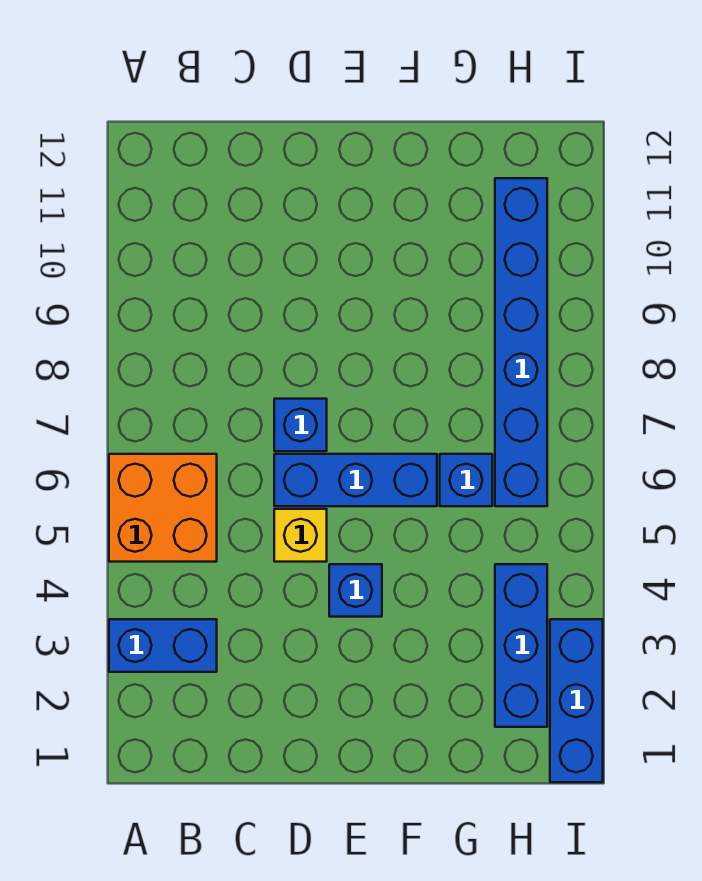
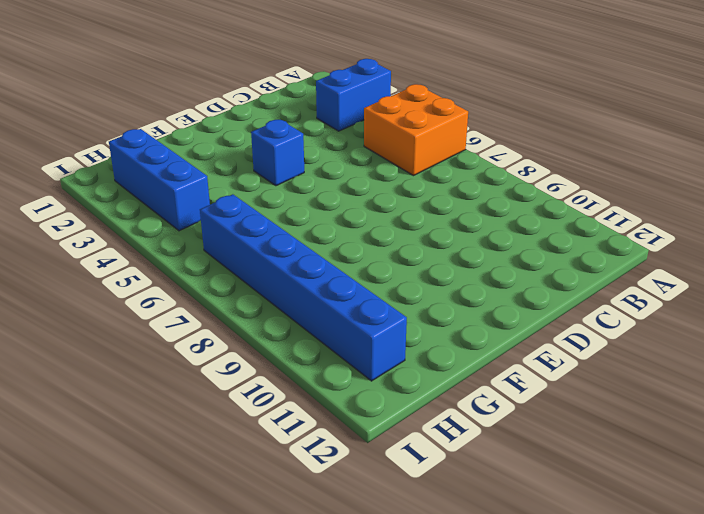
none -> yellow 1x1 brick [274,509,327,562]
none -> blue 1x3 brick [274,454,437,506]

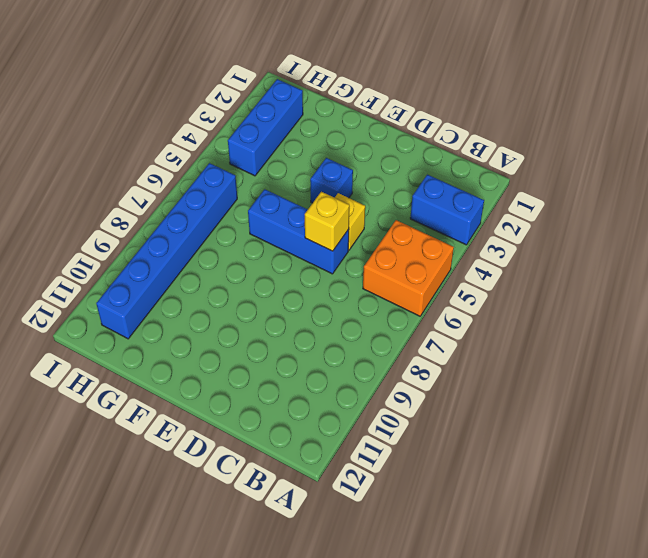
yellow 1x1 brick [305,192,349,251] -> none
none -> blue 1x1 brick [274,399,327,451]
none -> blue 1x1 brick [440,454,492,506]

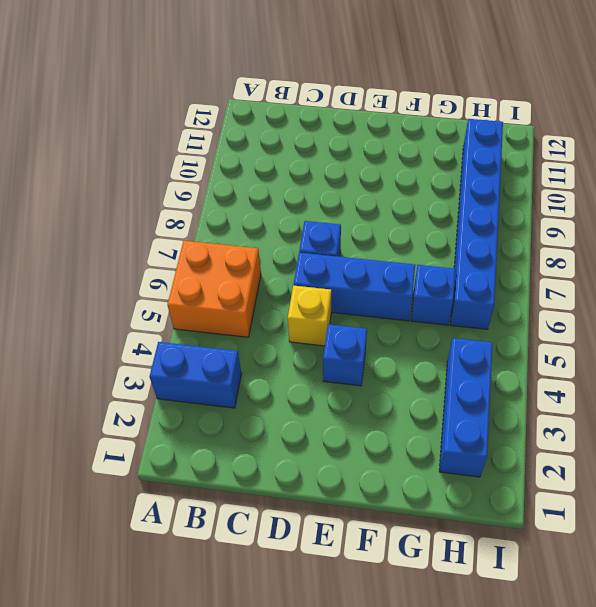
none -> blue 1x3 brick [550,619,603,782]

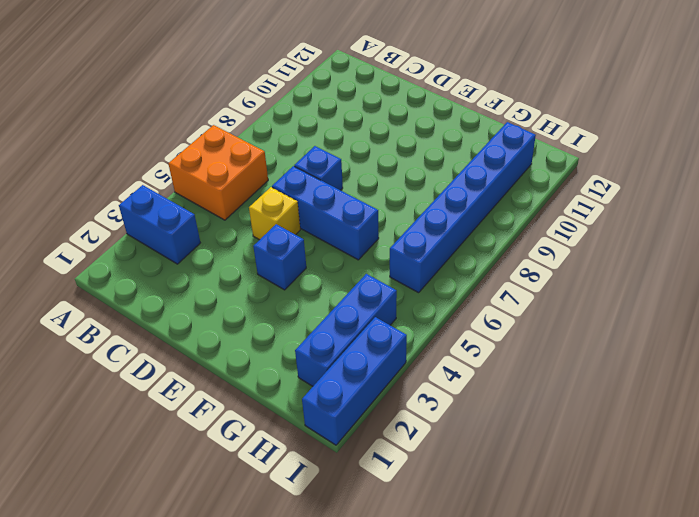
none -> blue 1x1 brick [440,454,492,506]

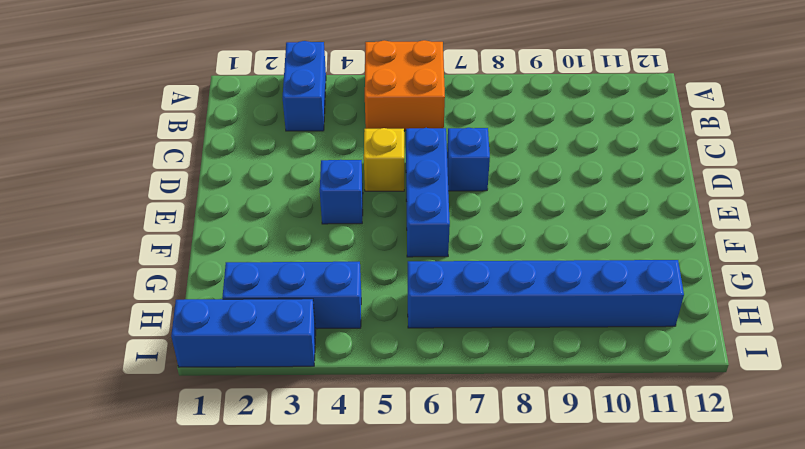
none -> blue 1x1 brick [440,454,492,506]

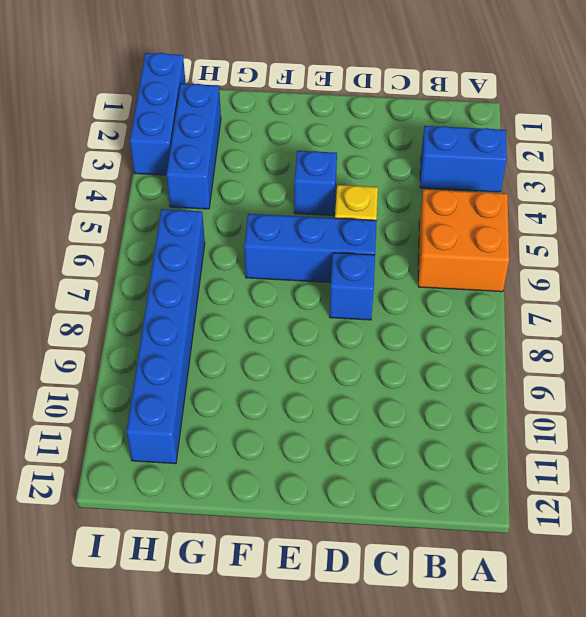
none -> blue 1x1 brick [440,454,492,506]

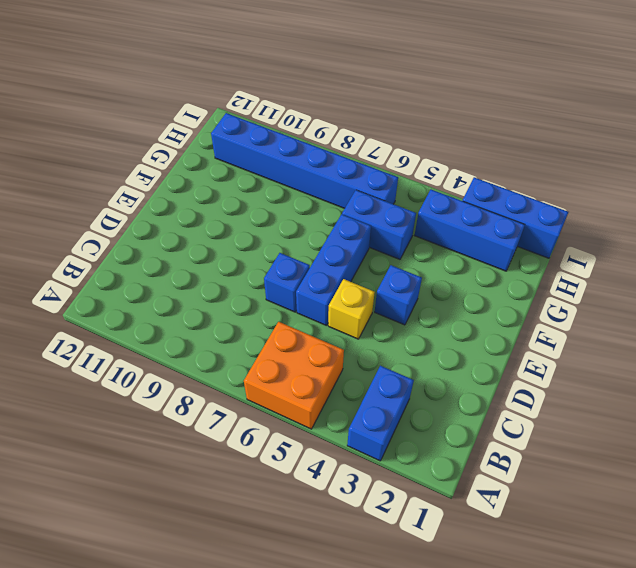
blue 1x2 brick [342,190,416,259] -> blue 1x1 brick [440,454,492,506]

